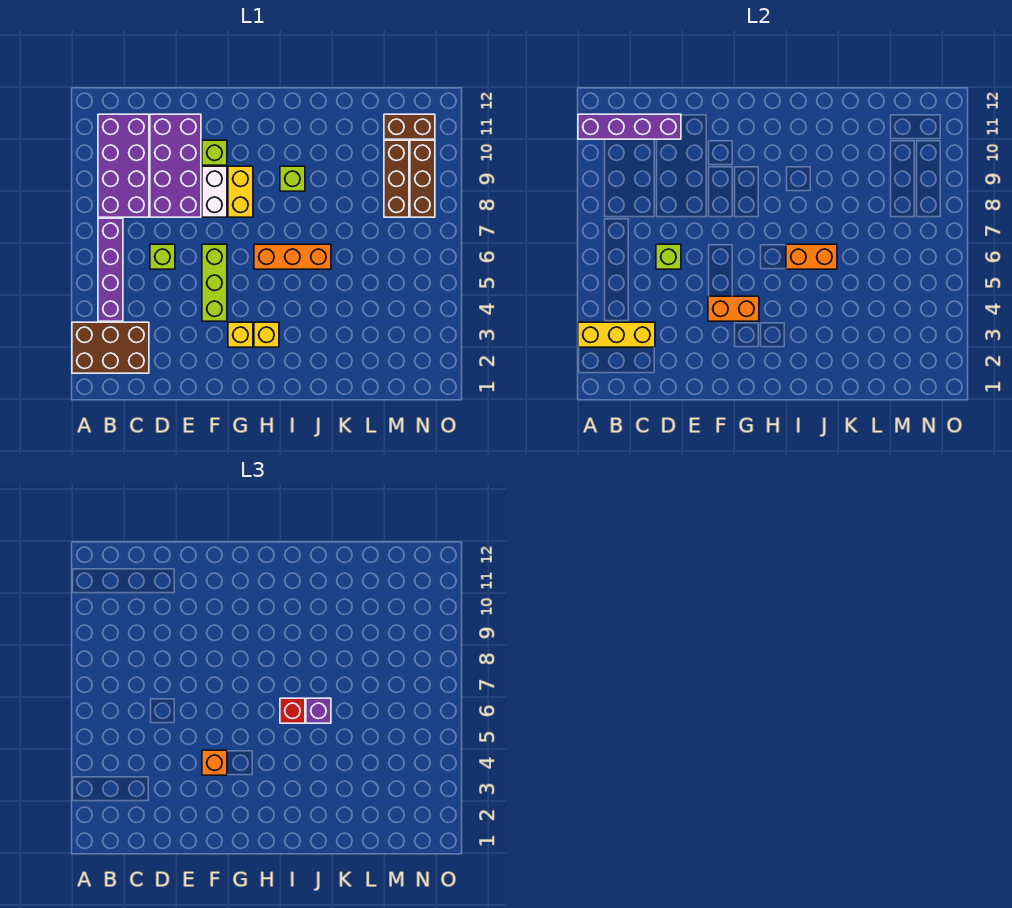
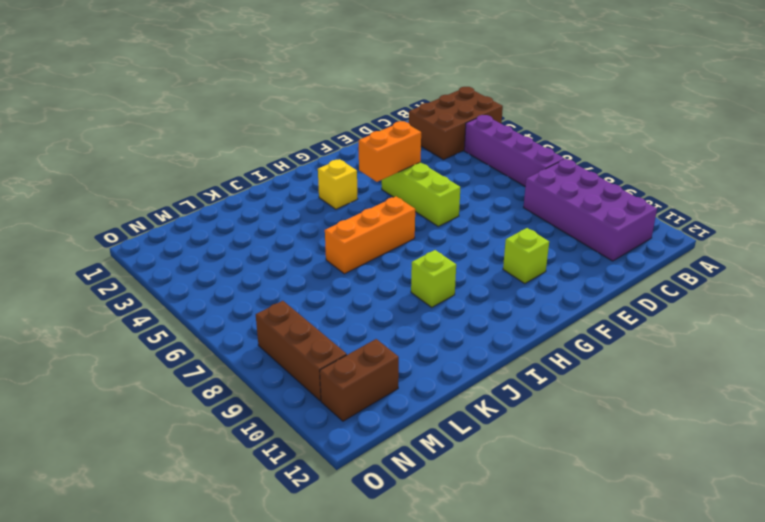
none -> lime 1x1 brick [150,244,175,269]
none -> purple 2x4 brick [150,114,201,217]
none -> white 1x2 brick [202,166,227,217]

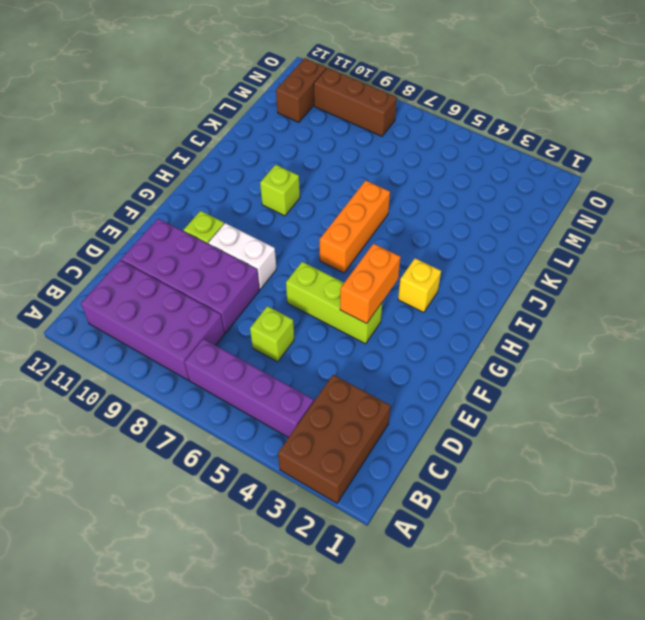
none -> yellow 1x1 brick [228,322,253,347]
none -> yellow 1x2 brick [228,166,253,217]
none -> brown 1x3 brick [384,140,409,217]

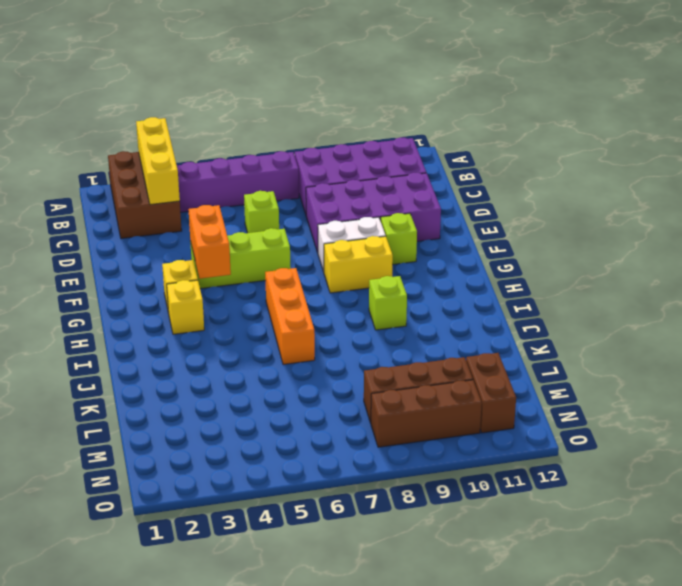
none -> purple 1x4 brick [578,114,681,139]
none -> lime 1x1 brick [656,244,681,269]
none -> orange 1x2 brick [786,244,837,269]

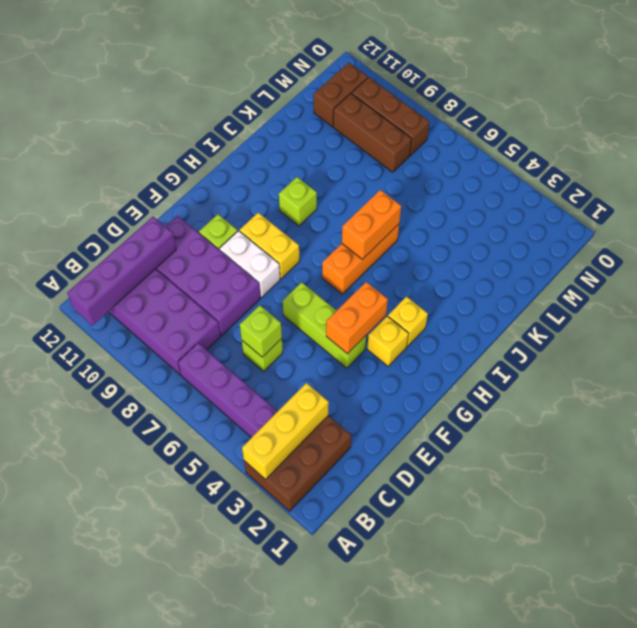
none -> orange 1x1 brick [202,750,227,775]
none -> red 1x1 brick [280,698,305,723]
none -> purple 1x1 brick [306,698,331,723]

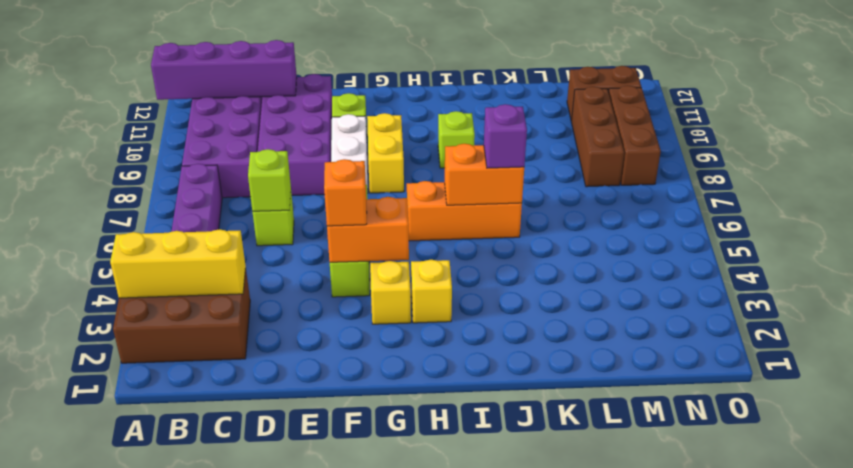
none -> red 1x1 brick [280,698,305,723]

